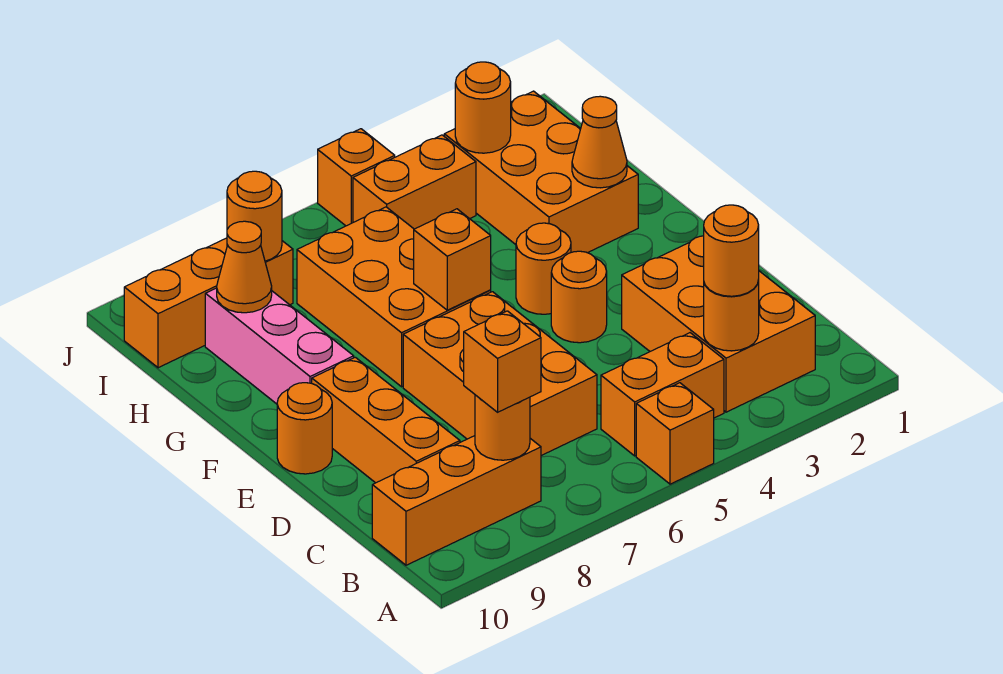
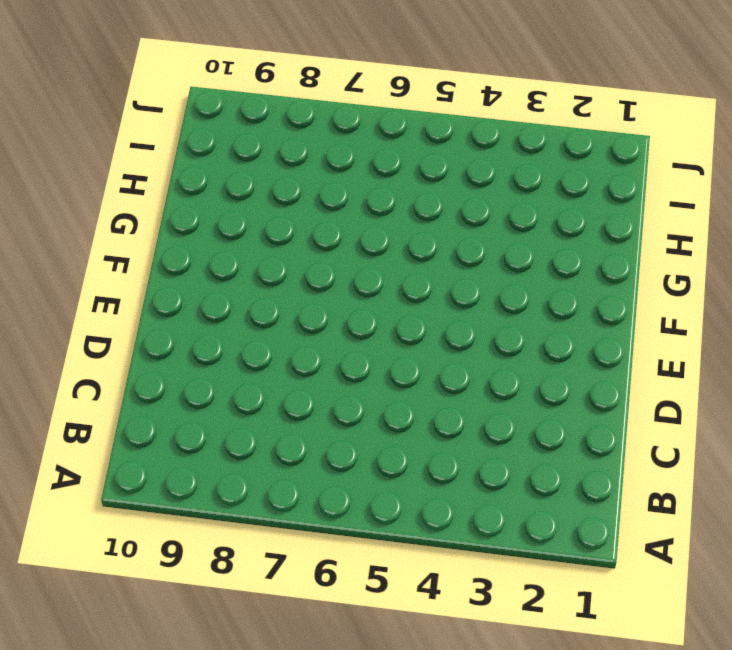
none -> orange 1x1 brick [636,383,714,484]
none -> orange 2x3 brick [622,236,815,412]
none -> orange 1x2 brick [601,333,724,456]

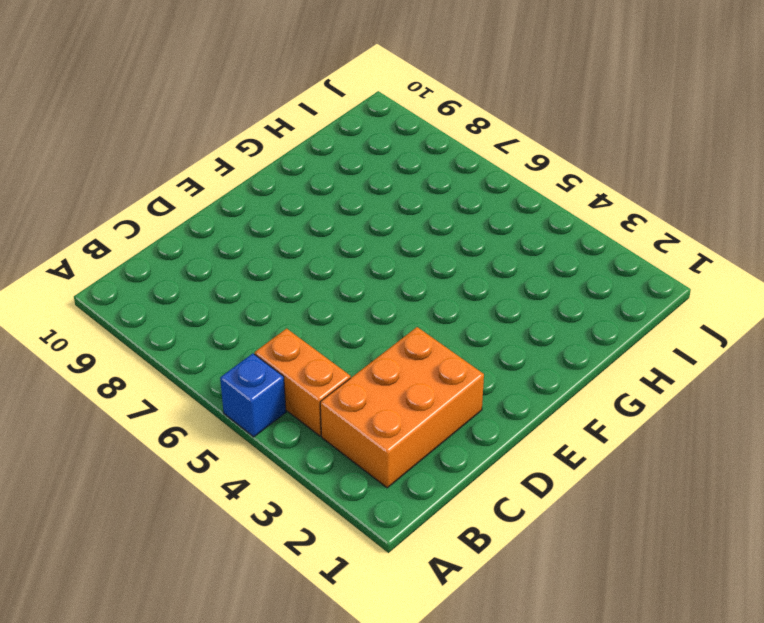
blue 1x1 brick [220,353,286,437] -> orange 1x1 brick [636,383,714,484]
none -> orange 1x3 brick [372,436,541,565]
none -> orange 2x3 brick [403,292,597,456]
none -> orange 1x3 brick [312,357,460,483]

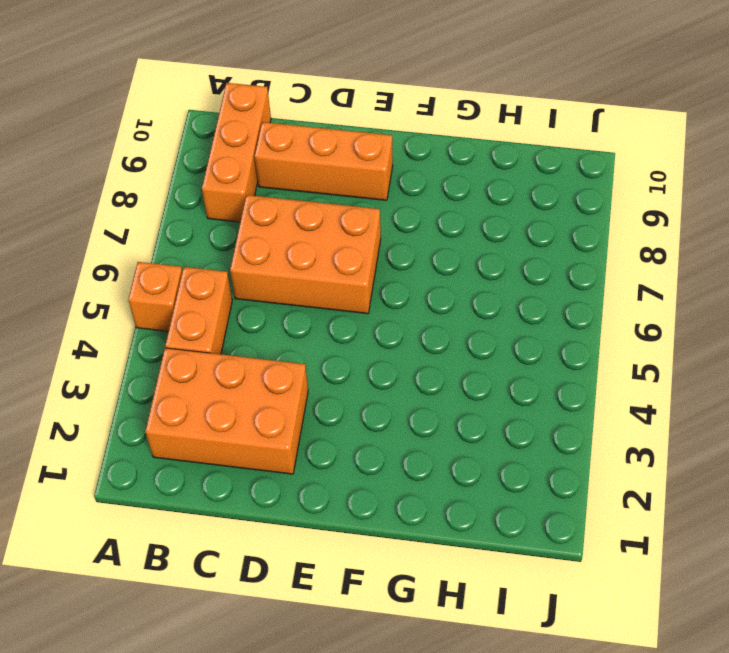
none -> orange 1x1 round brick [551,251,607,343]
none -> orange 1x1 round brick [277,383,332,474]
none -> orange 1x1 round brick [516,223,571,314]

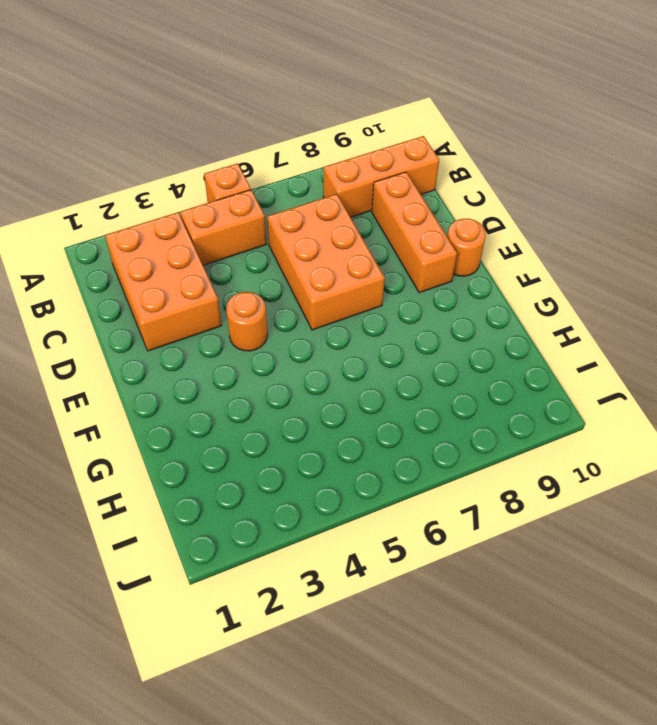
none -> orange 1x1 round brick [516,223,571,314]
none -> orange 2x3 brick [297,207,491,387]
none -> pink 1x3 brick [205,288,354,404]

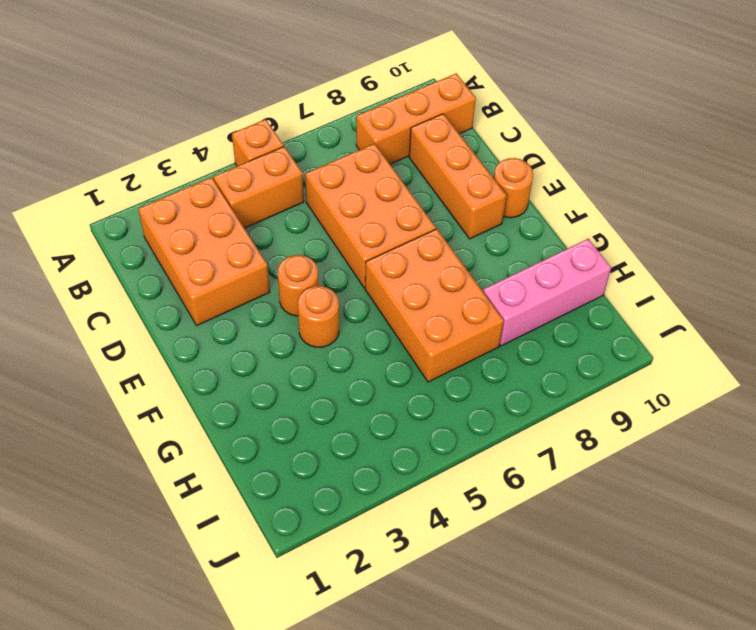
pink 1x3 brick [483,239,611,346] -> pink 1x3 brick turned to [205,288,354,404]
none -> orange 2x3 brick [444,91,638,253]
none -> orange 1x2 brick [353,135,476,229]
none -> orange 1x3 brick [124,238,293,368]

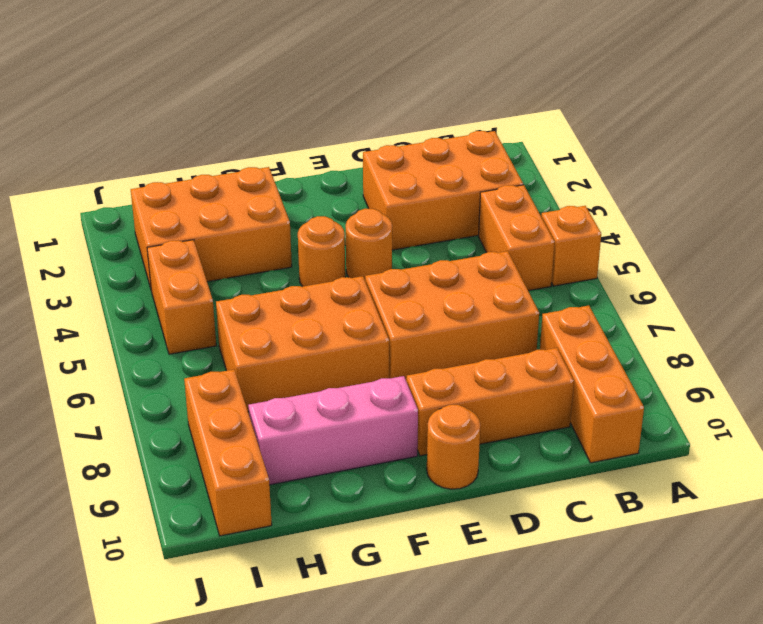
none -> orange 1x1 brick [318,129,395,226]
none -> orange 1x1 round brick [704,280,759,351]
none -> orange 1x1 round brick [475,395,530,460]

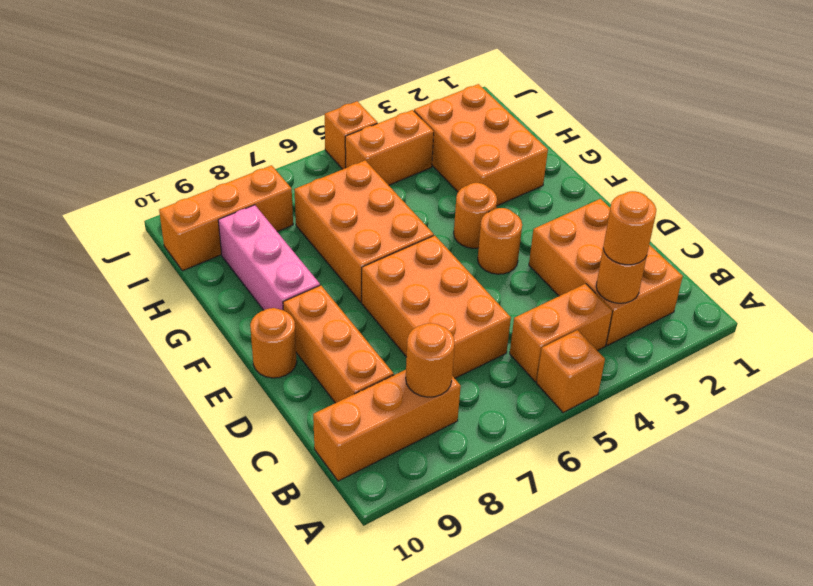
none -> orange 1x1 brick [414,209,491,310]
none -> orange 1x1 cone [572,96,627,188]
none -> orange 1x1 cone [217,221,272,313]

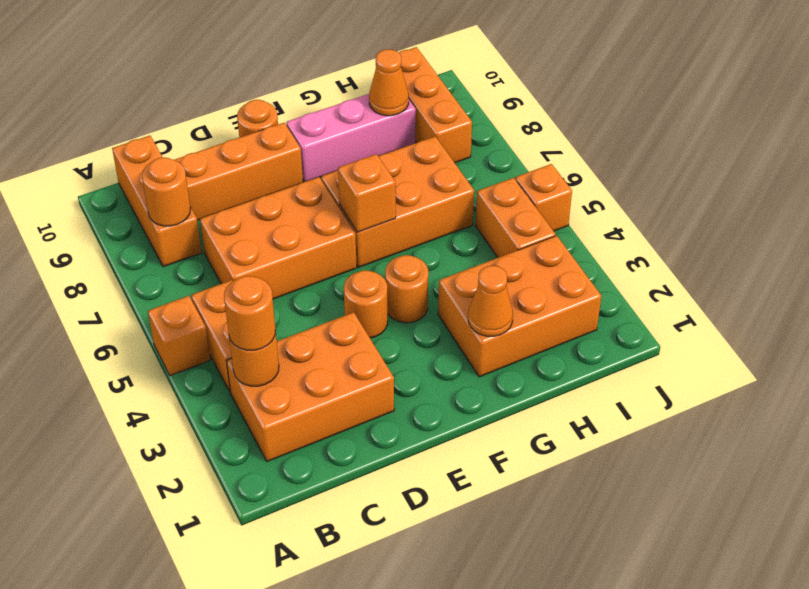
none -> orange 1x1 round brick [455,62,511,153]
none -> orange 1x1 round brick [227,171,282,261]
none -> orange 1x1 brick [464,311,541,412]

